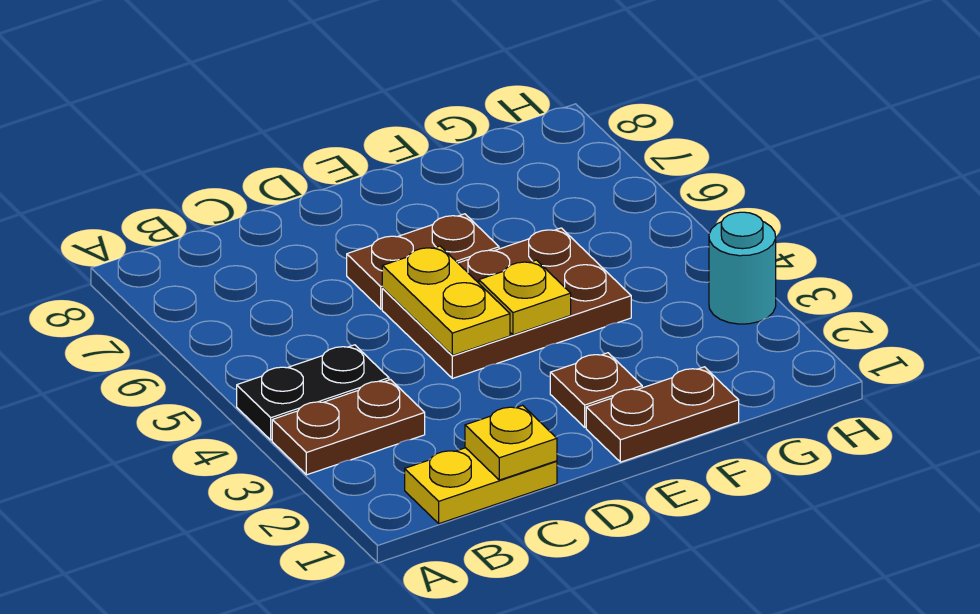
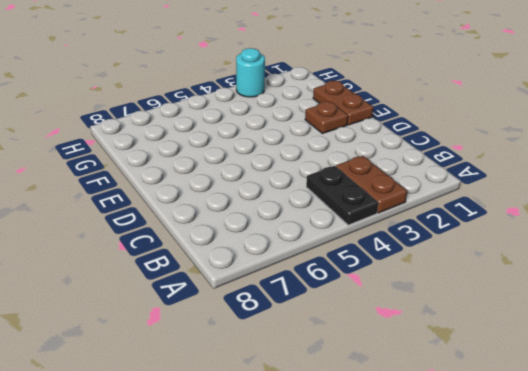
none -> yellow 1x2 plate [405,448,557,524]
none -> brown 2x3 plate [382,228,631,378]

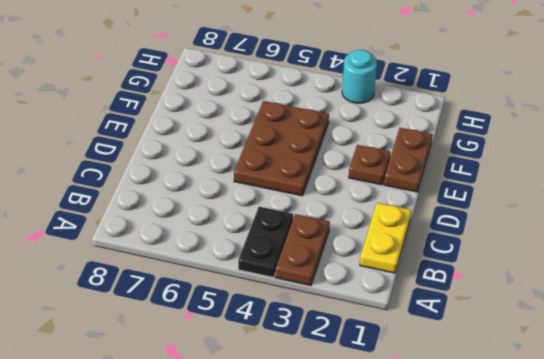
none -> brown 1x2 plate [347,214,499,309]
none -> yellow 1x1 plate [465,405,557,480]

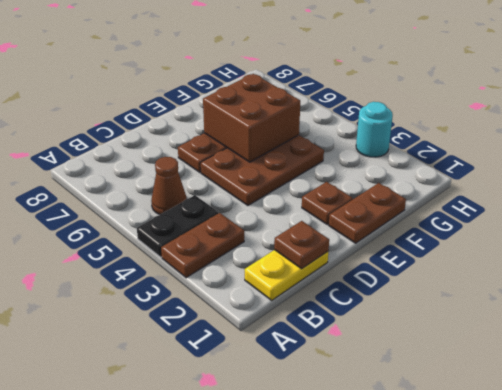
brown 1x1 cone [151,157,187,215] -> none
brown 1x1 plate [274,221,329,269] -> yellow 1x1 plate [465,405,557,480]
brown 2x2 brick [203,74,300,162] -> none
none -> yellow 1x2 plate [382,246,510,355]
none -> yellow 1x1 plate [479,260,571,335]

